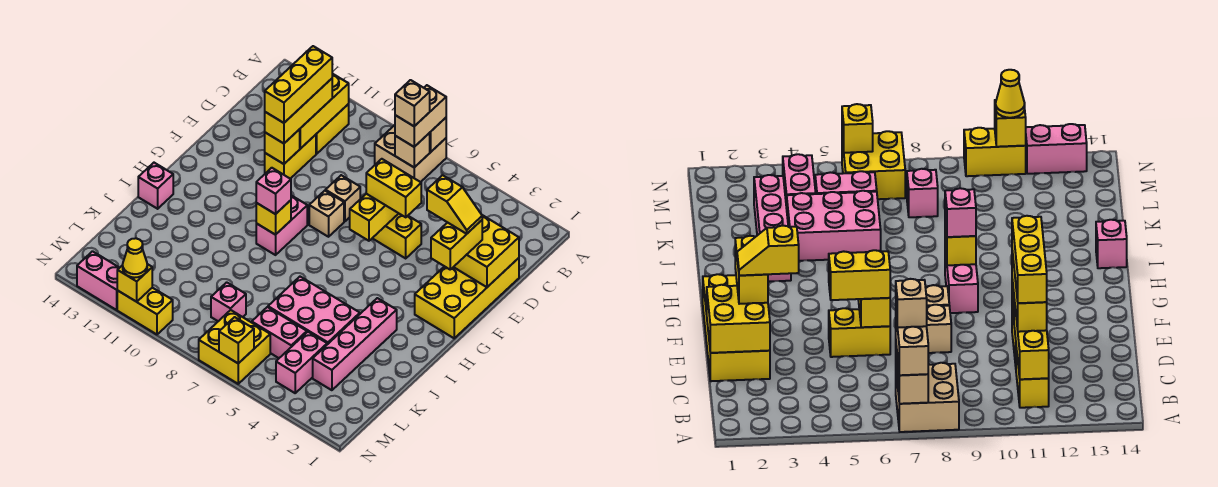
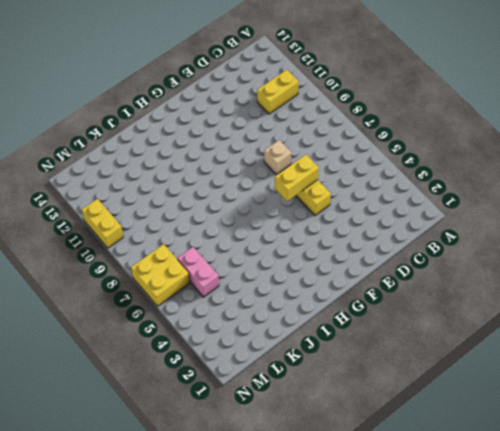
none -> tan 2x2 brick [375,125,446,182]
none -> yellow 2x4 brick [415,258,519,338]
none -> yellow 1x2 brick [265,135,316,179]
none -> tan 1x1 brick [309,191,344,237]

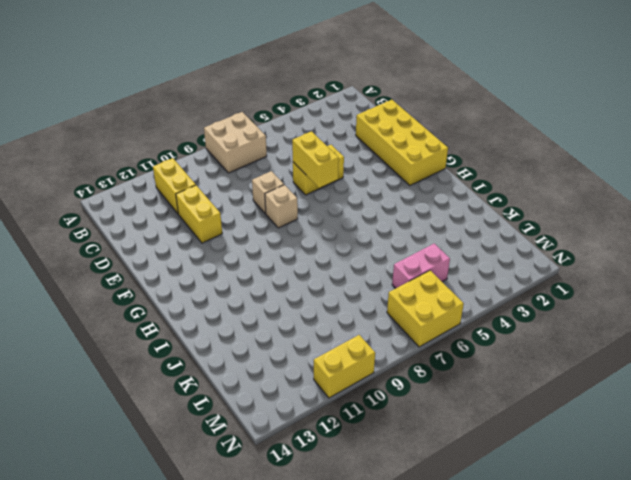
none -> pink 1x2 brick [256,195,307,255]
none -> pink 1x4 brick [313,298,397,390]
none -> pink 1x1 brick [138,163,173,209]
none -> pink 2x3 brick [268,277,360,344]

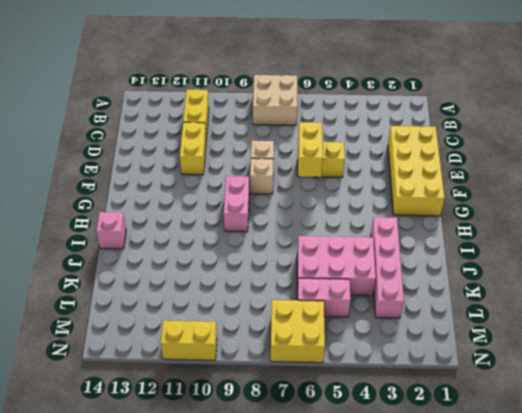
none -> pink 1x2 brick [276,332,327,393]
none -> pink 1x1 brick [211,282,246,321]
none -> pink 1x2 brick [77,251,119,310]
none -> tan 1x1 brick [430,118,446,152]

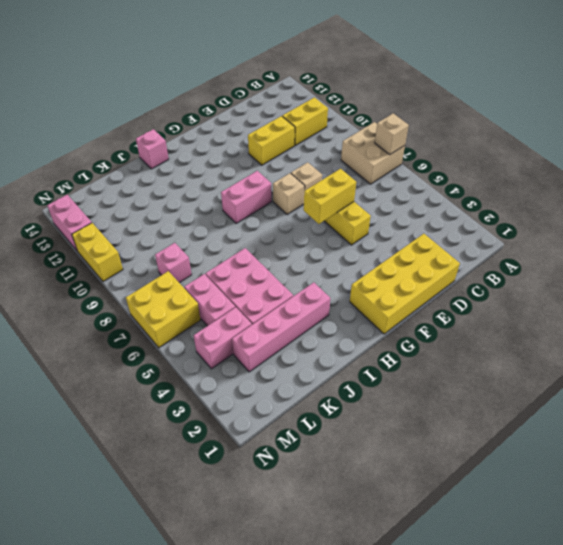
none -> tan 1x1 brick [395,133,430,167]
none -> yellow 1x3 brick [299,74,349,149]
none -> yellow 2x2 brick [454,215,519,287]
none -> yellow 1x1 brick [265,130,300,164]

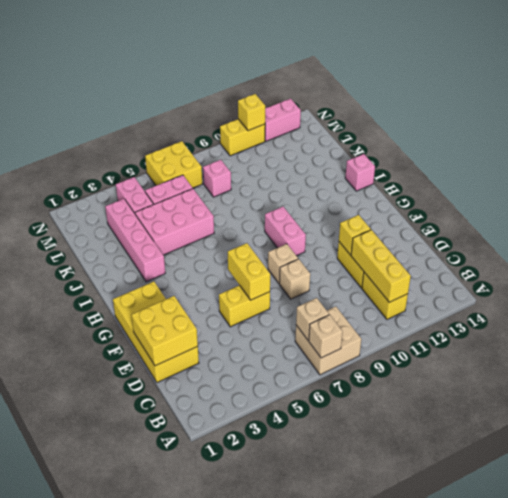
none -> yellow 1x1 brick [256,200,291,235]
none -> yellow 1x1 brick [219,317,254,363]
none -> tan 1x2 brick [395,85,446,147]
none -> yellow 1x3 brick [265,79,332,143]

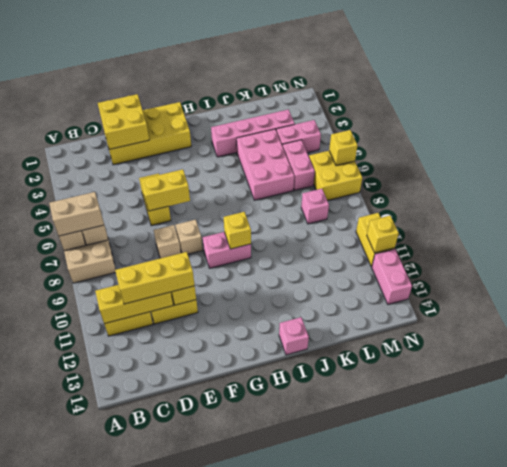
none -> yellow 1x2 brick [431,220,482,269]
none -> yellow 1x2 brick [366,159,421,217]
none -> pink 1x1 brick [256,168,291,214]
none -> yellow 1x1 cone [123,238,147,278]

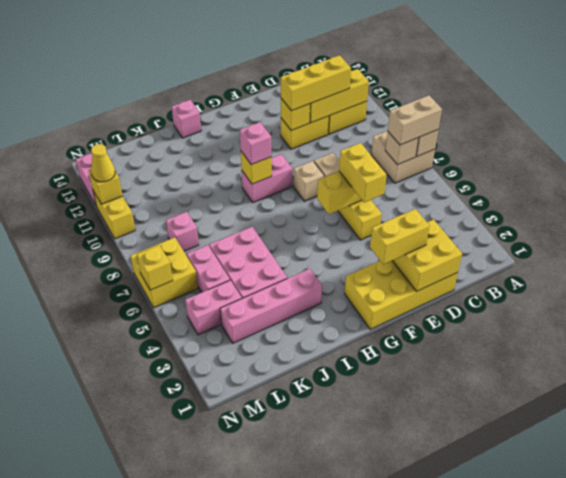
none -> tan 1x1 brick [395,80,430,126]
none -> yellow 1x3 brick [265,46,332,123]
none -> yellow 1x2 slope [427,175,482,234]

